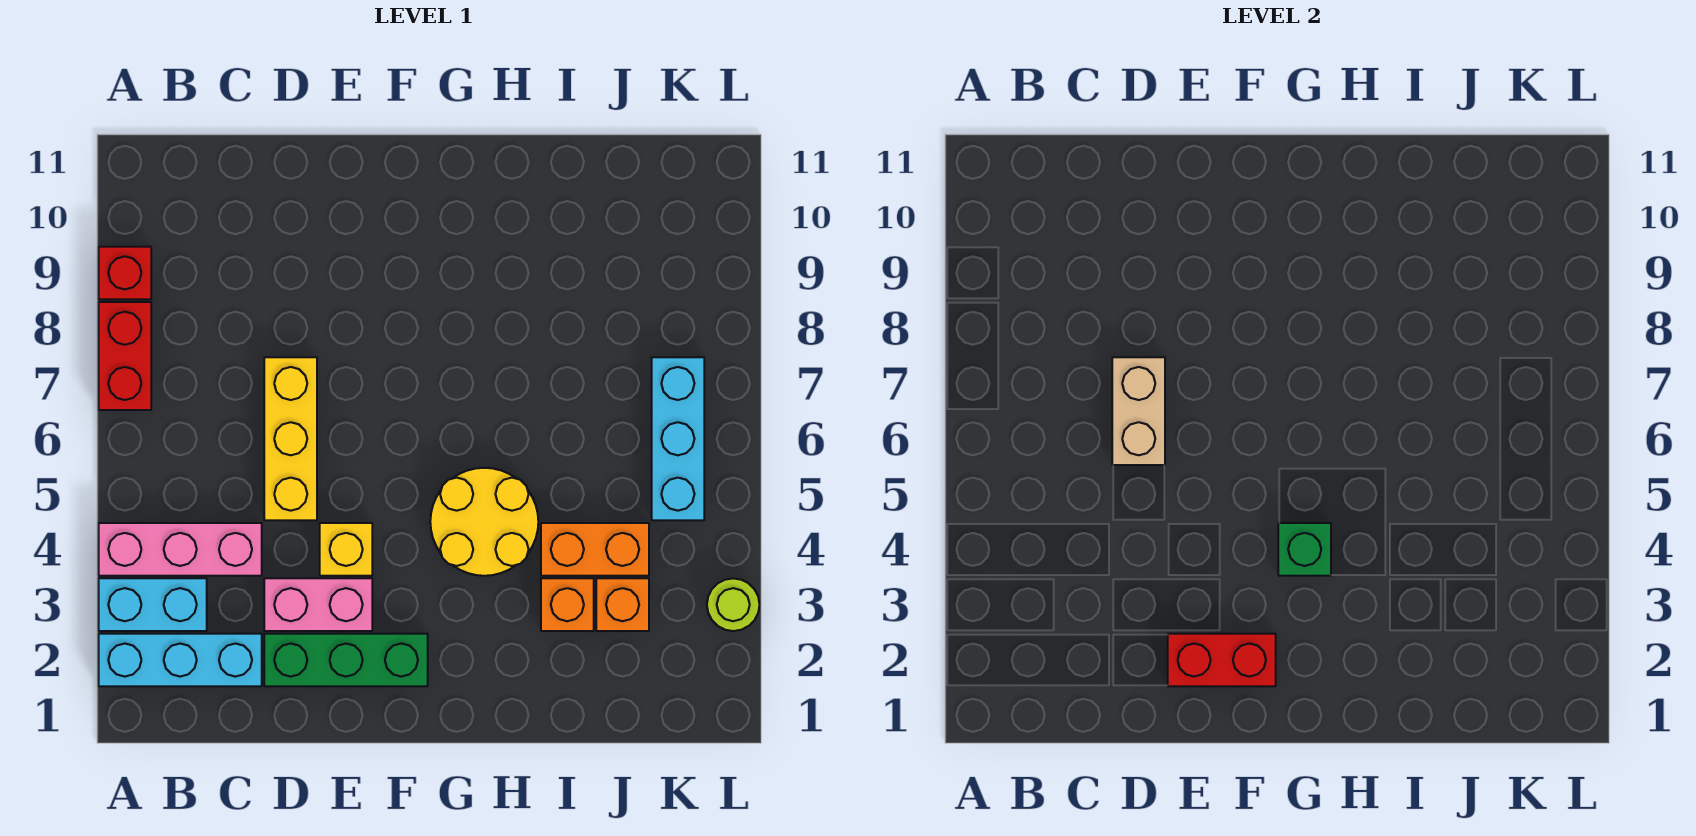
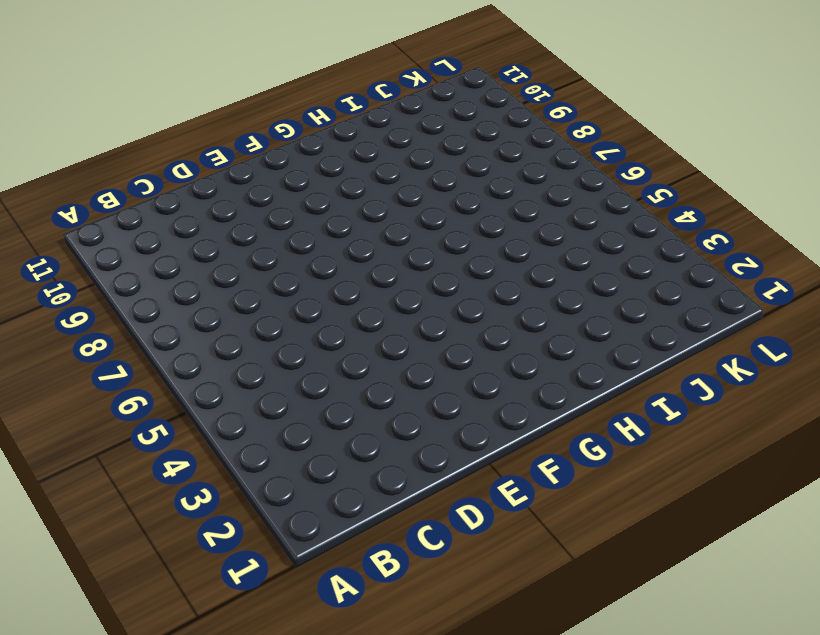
none -> cyan 1x3 brick [99,634,262,686]
none -> cyan 1x2 brick [99,578,207,631]
none -> pink 1x3 brick [99,523,262,576]

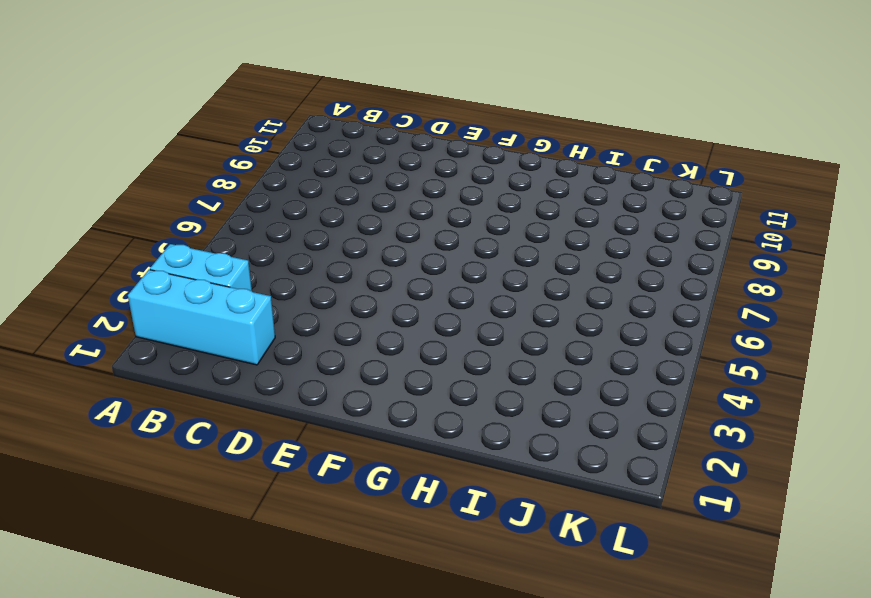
none -> pink 1x3 brick [99,523,262,576]
none -> red 1x2 brick [99,302,151,410]
none -> red 1x1 brick [99,247,151,299]

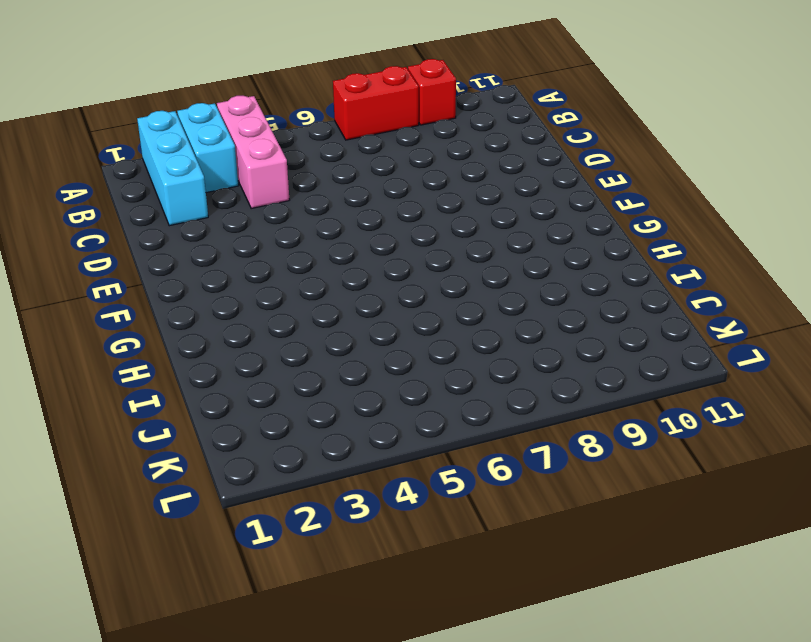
none -> green 1x3 brick [264,634,428,686]
none -> pink 1x2 brick [264,578,372,631]
none -> yellow 1x3 brick [264,357,317,520]

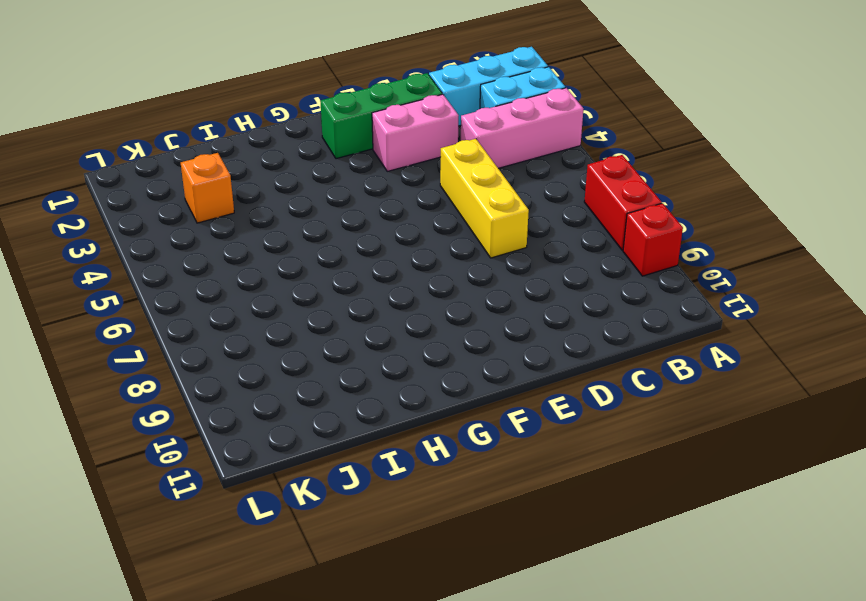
none -> yellow 1x1 brick [320,523,372,576]
none -> yellow 2x2 round brick [430,468,538,576]
none -> orange 1x1 brick [541,578,594,631]

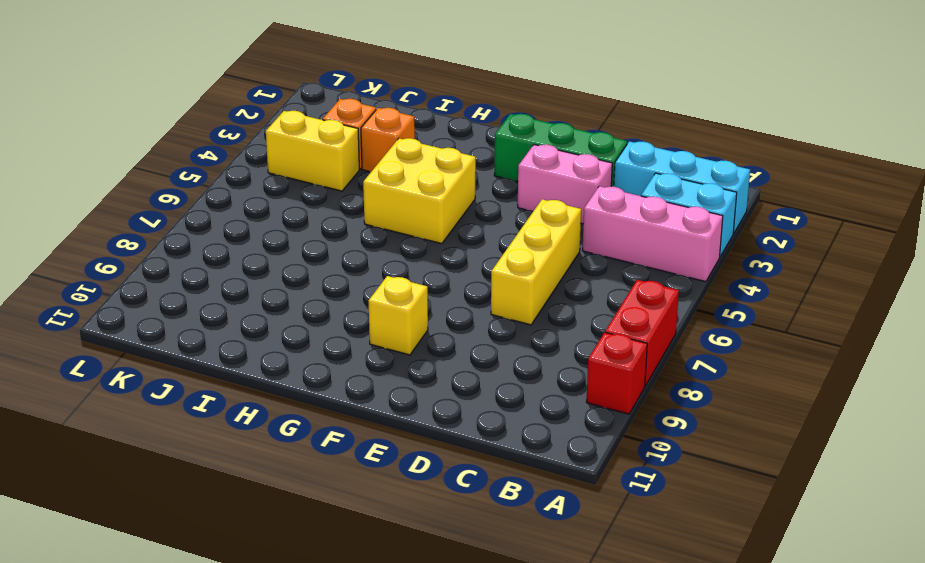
yellow 1x1 brick [369,276,428,355] -> yellow 1x1 brick moved to [320,523,372,576]
yellow 2x2 brick [363,138,476,244] -> yellow 2x2 round brick [430,468,538,576]
yellow 1x2 brick [266,111,359,191] -> orange 1x2 brick [541,523,649,576]
none -> cyan 1x3 brick [652,357,704,520]
none -> lime 1x1 round brick [707,578,760,631]
none -> tan 1x2 brick [1112,357,1165,465]

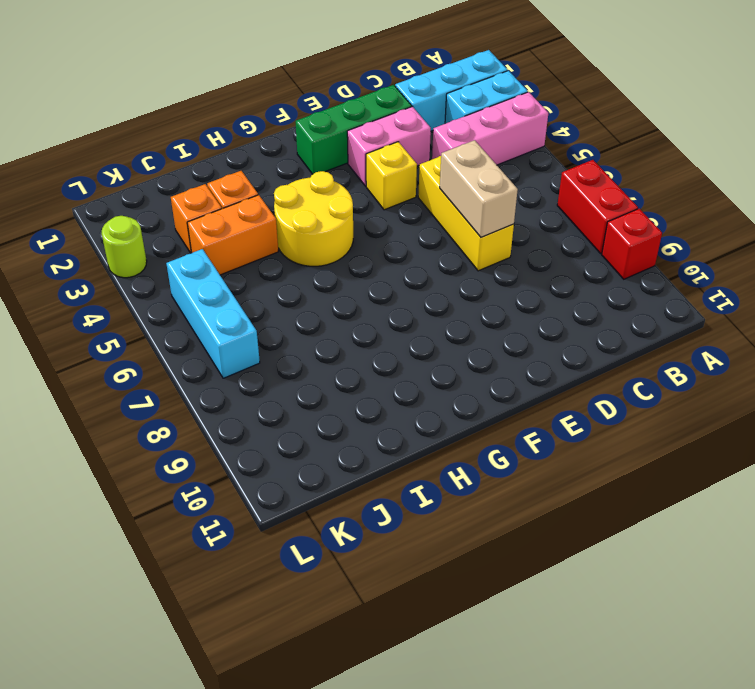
none -> red 1x2 brick [1168,634,1276,686]
none -> green 1x1 brick [1278,523,1331,576]

